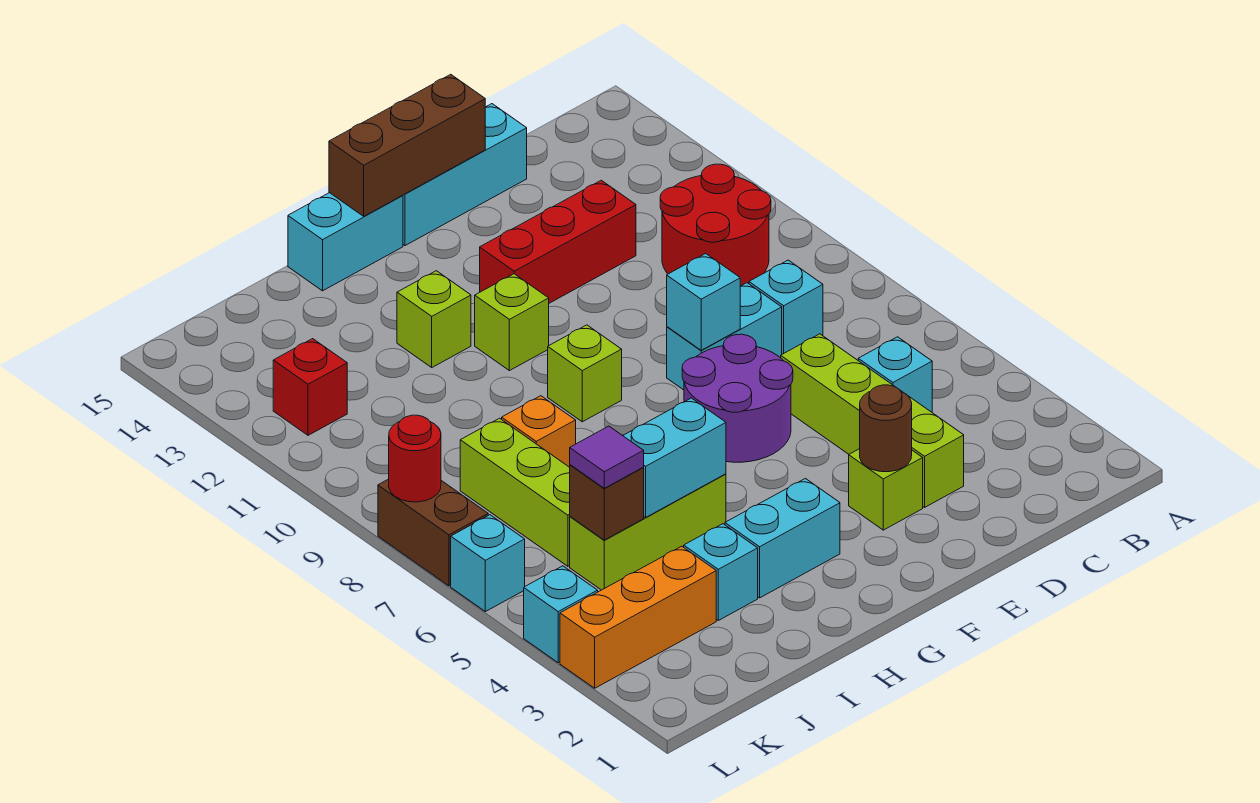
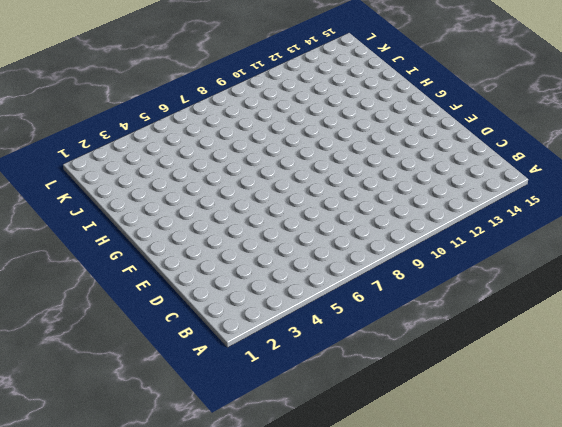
none -> red 2x2 round brick [660,164,771,286]
none -> cyan 1x1 brick [858,337,932,412]
none -> cyan 1x1 brick [749,260,823,354]
none -> lime 1x4 brick [781,334,964,507]

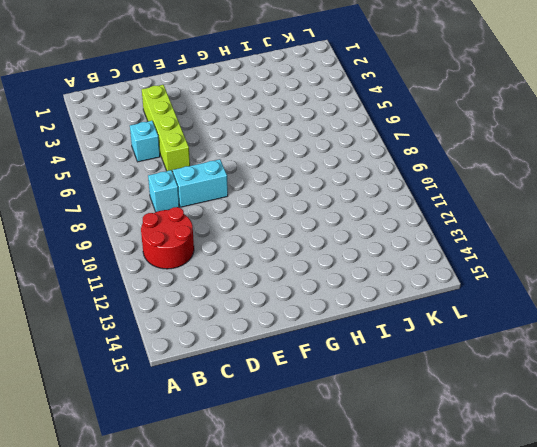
none -> red 1x3 brick [480,180,636,303]
none -> cyan 1x3 brick [403,104,527,246]
none -> lime 1x1 brick [849,449,923,530]
none -> purple 2x2 round brick [682,334,793,462]

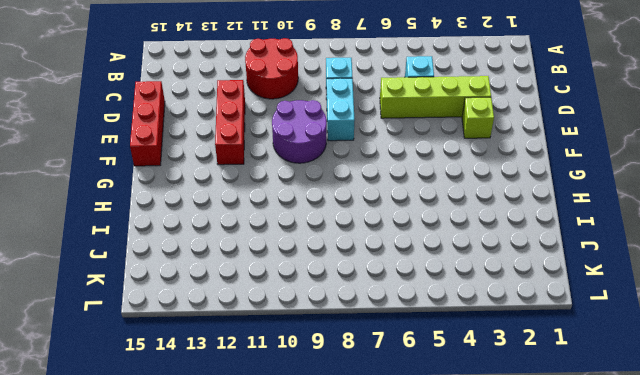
red 1x3 brick [130,81,165,166] -> cyan 1x3 brick [403,104,527,246]
purple 2x2 round brick [272,100,327,163] -> purple 2x2 round brick moved to [682,334,793,462]
none -> cyan 1x2 brick [725,479,840,598]
none -> lime 1x1 brick [548,325,622,422]
none -> lime 1x1 brick [475,274,549,371]
none -> cyan 1x2 brick [288,193,403,291]

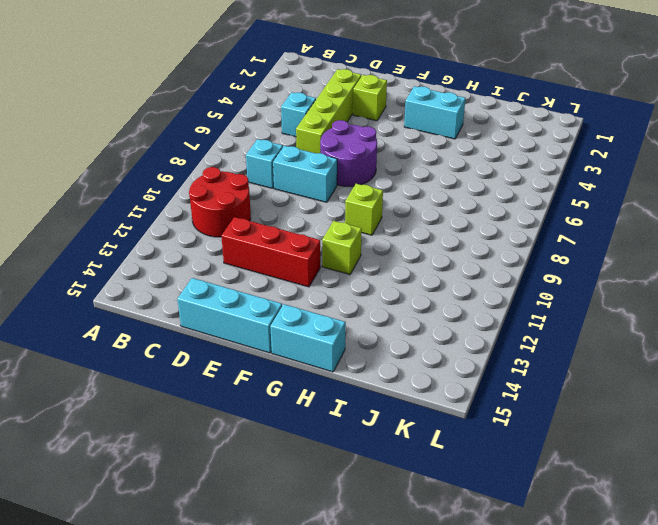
none -> lime 1x3 brick [570,474,726,590]
none -> lime 1x1 brick [397,271,471,367]
none -> cyan 1x1 brick [684,524,758,620]
none -> orange 1x1 brick [502,396,576,467]

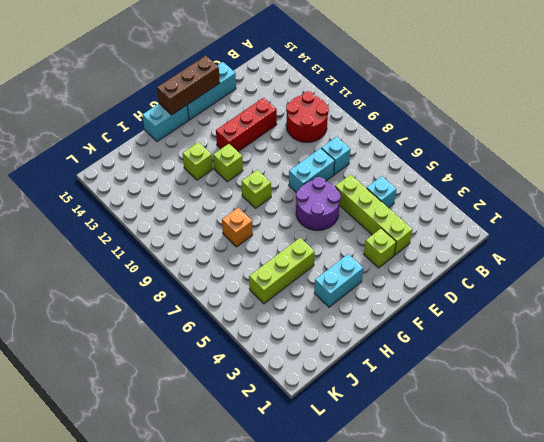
none -> cyan 1x1 brick [684,524,758,620]
none -> orange 1x3 brick [560,546,716,688]
none -> lime 1x3 brick [460,418,570,566]
none -> red 1x1 brick [273,339,347,435]

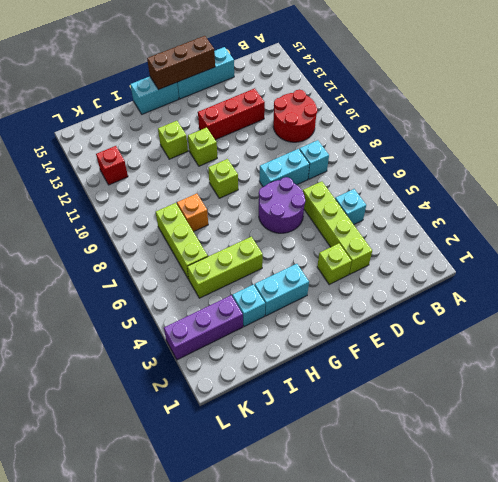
purple 1x3 brick [164,295,243,360] -> orange 1x3 brick [560,546,716,688]
none -> cyan 1x1 brick [524,566,598,663]
none -> cyan 1x1 brick [451,515,525,612]
none -> brown 1x2 brick [378,479,488,586]
none -> brown 1x1 round brick [860,385,912,472]

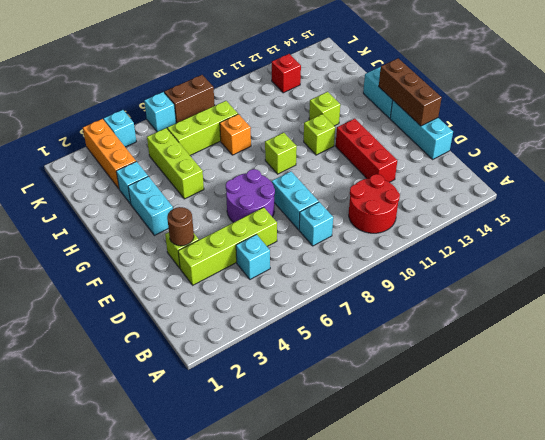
none -> cyan 1x1 brick [667,254,740,350]
none -> cyan 1x2 brick [623,398,726,518]
none -> brown 1x1 brick [570,465,644,540]
none -> red 1x1 round brick [389,415,441,502]

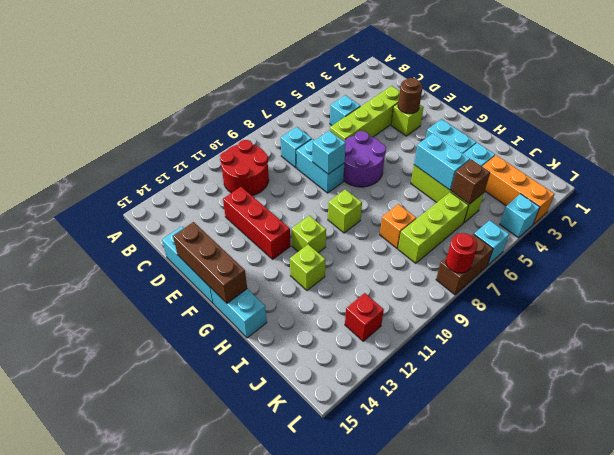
none -> purple 1x1 tile [570,426,644,488]

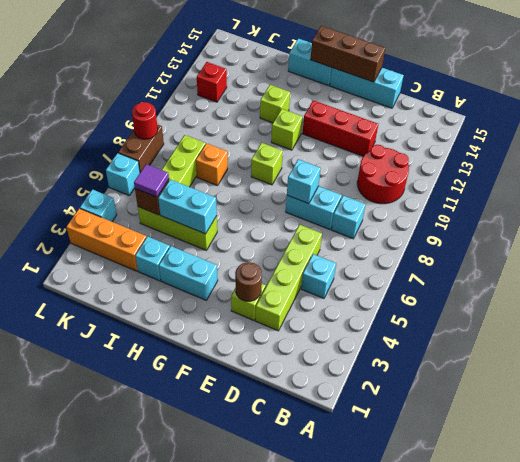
none -> purple 2x2 round brick [682,334,793,462]

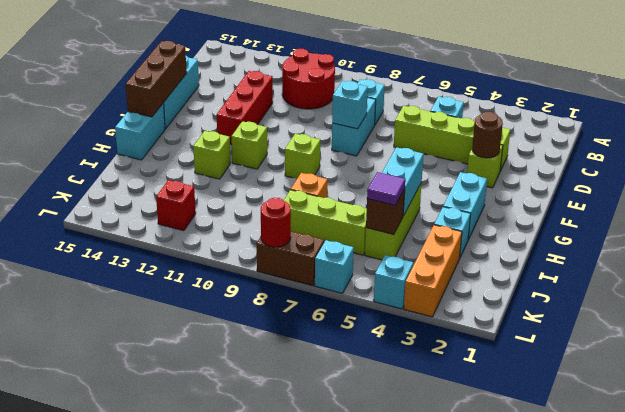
none -> purple 2x2 round brick [682,334,793,462]

